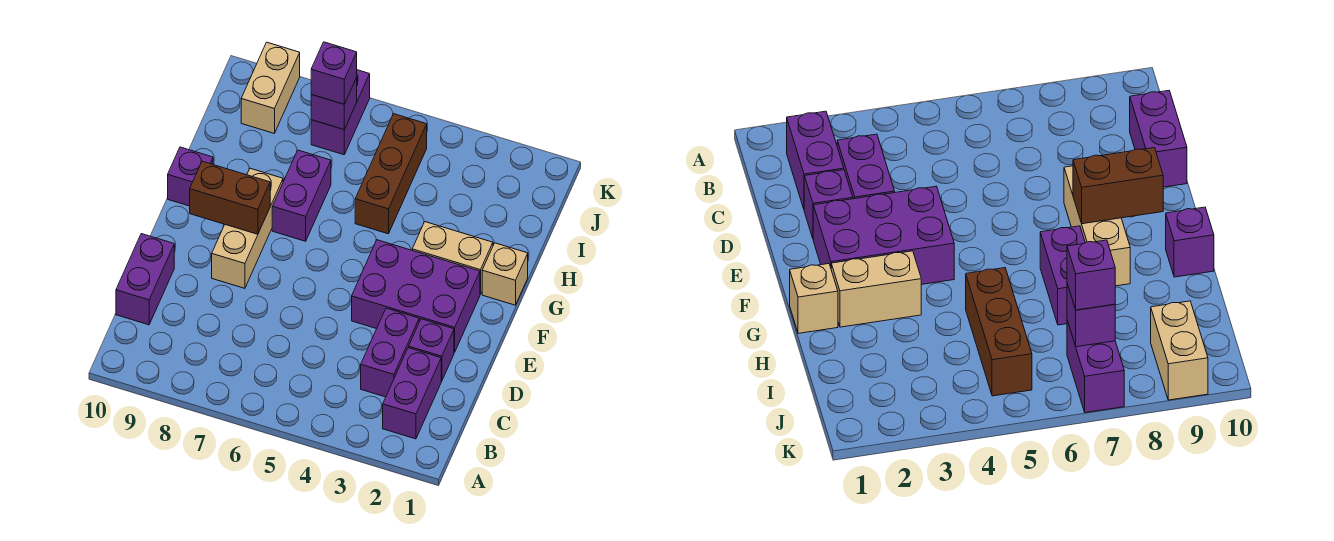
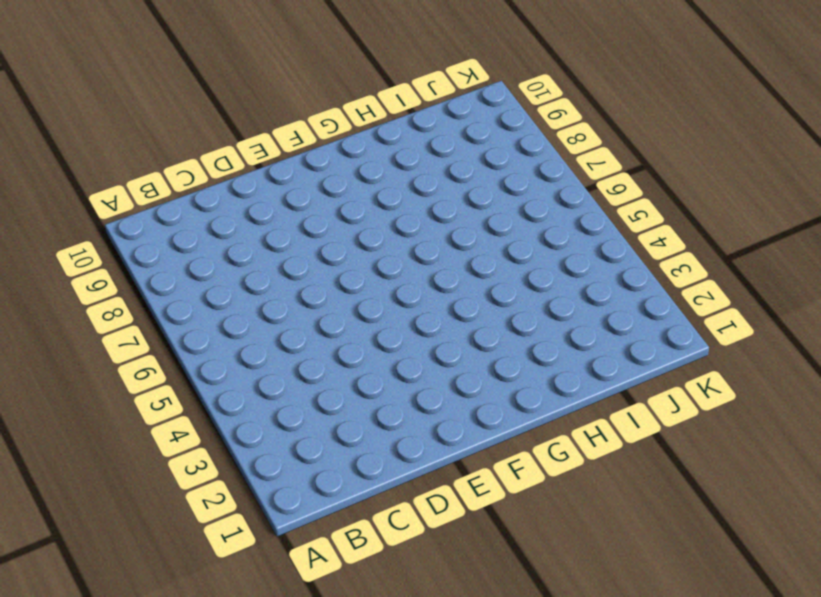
none -> purple 1x2 brick [383,348,441,439]
none -> purple 1x2 brick [361,308,419,397]
none -> purple 1x2 brick [116,234,174,325]

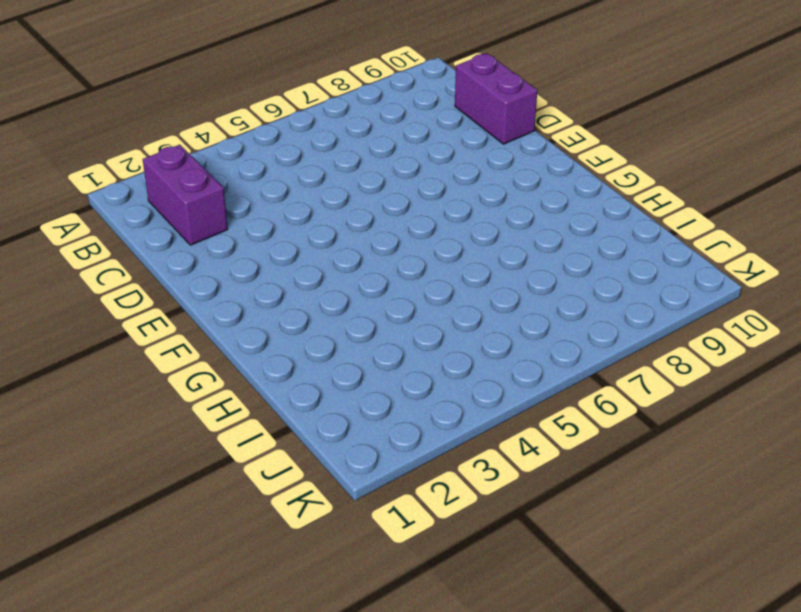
none -> purple 1x2 brick [361,308,419,397]
none -> purple 1x1 brick [409,319,454,381]
none -> purple 2x3 brick [352,240,480,352]

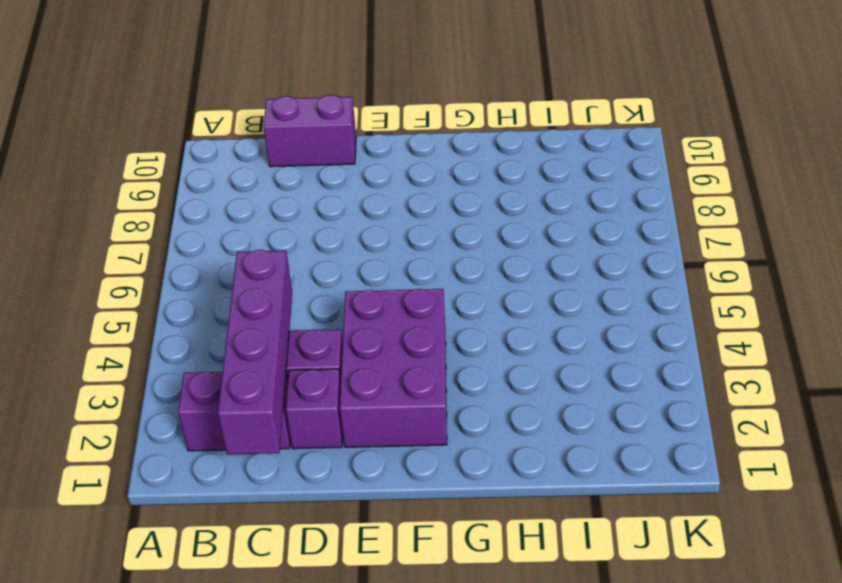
purple 1x4 brick [218,250,292,454] -> none
none -> tan 1x3 brick [212,168,283,288]
none -> tan 1x1 brick [482,243,528,305]
none -> tan 1x2 brick [412,222,493,294]

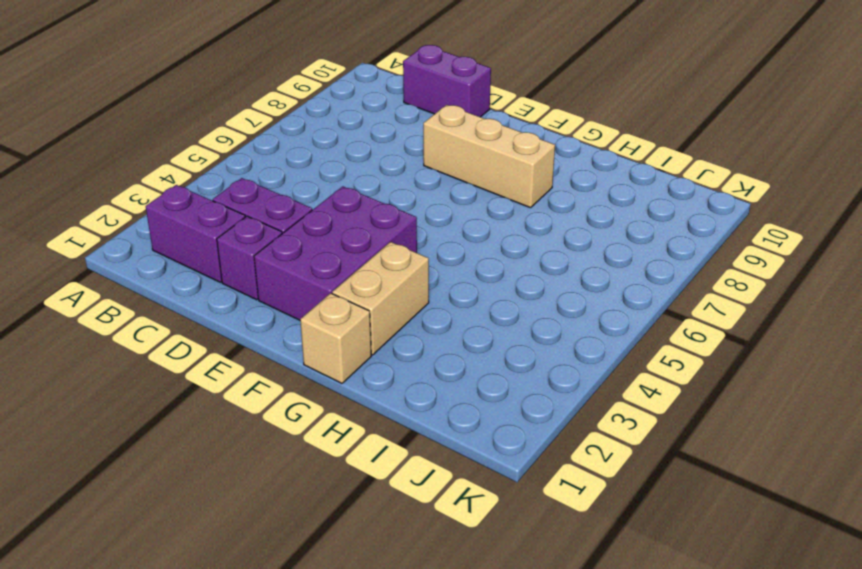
none -> purple 1x2 brick [272,150,331,241]
none -> purple 1x1 brick [168,147,213,206]
none -> brown 1x3 brick [355,114,427,234]

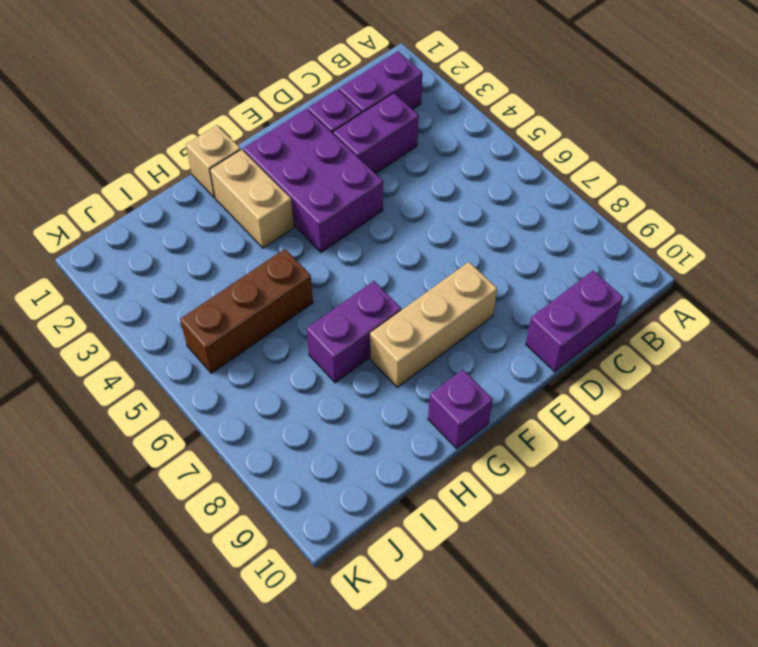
none -> purple 1x2 brick [311,70,370,155]
none -> tan 1x2 brick [241,42,300,133]
none -> brown 1x2 brick [190,161,270,234]

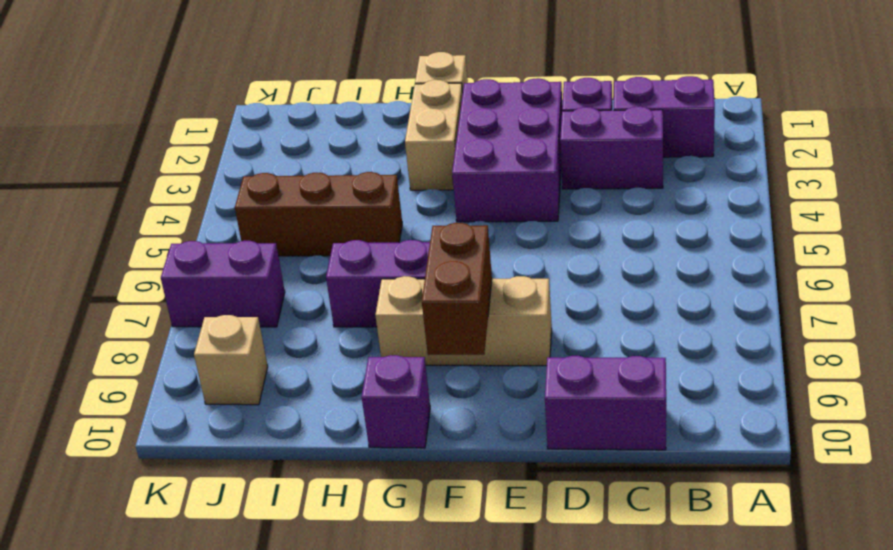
tan 1x1 brick [194,315,268,405] -> tan 1x2 brick [241,42,300,133]
none -> purple 1x1 brick [311,78,357,129]
none -> purple 1x1 brick [311,42,357,104]

